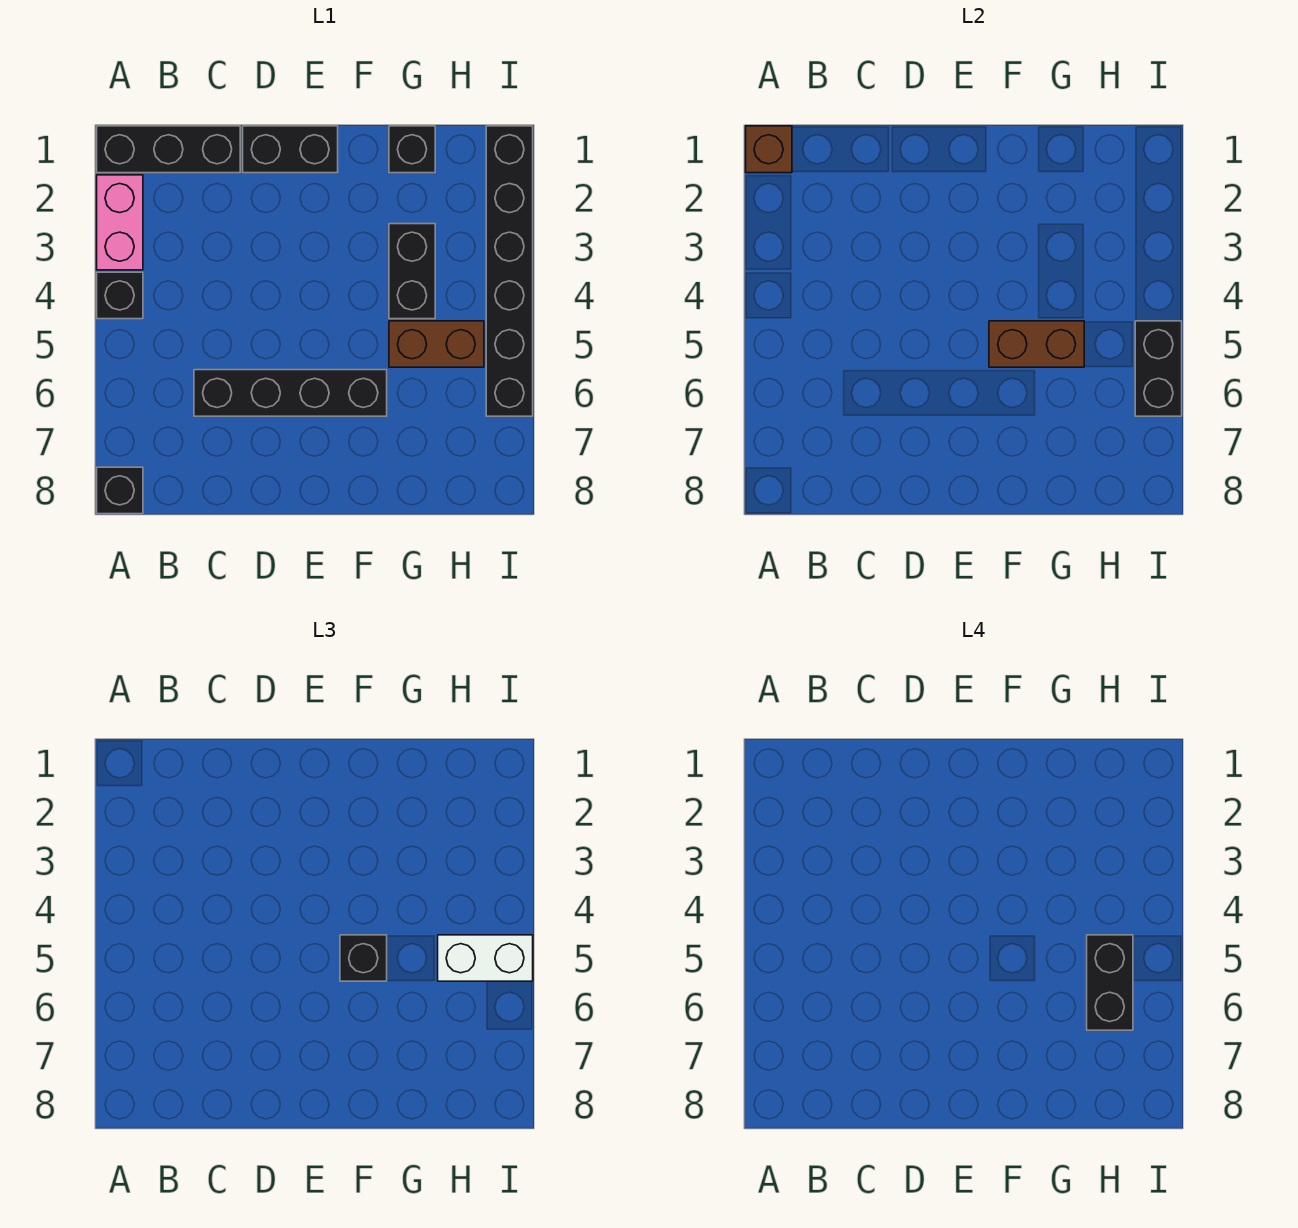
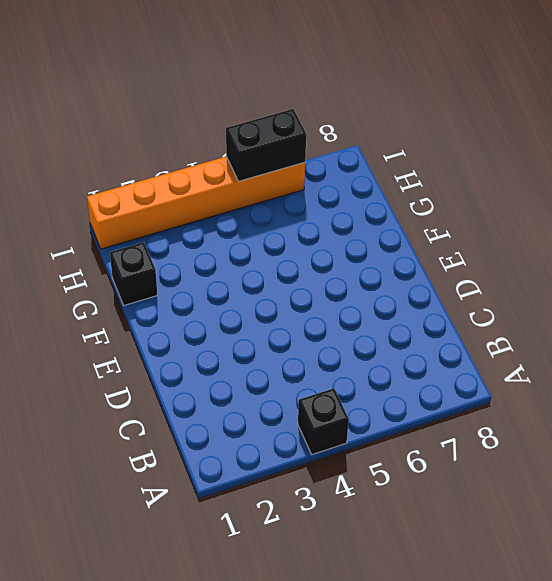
orange 1x6 brick [87,157,305,249] -> black 1x6 brick [486,126,533,416]
none -> black 1x3 brick [97,126,240,173]
none -> pink 1x2 brick [97,175,143,270]
none -> black 1x1 brick [97,467,143,514]

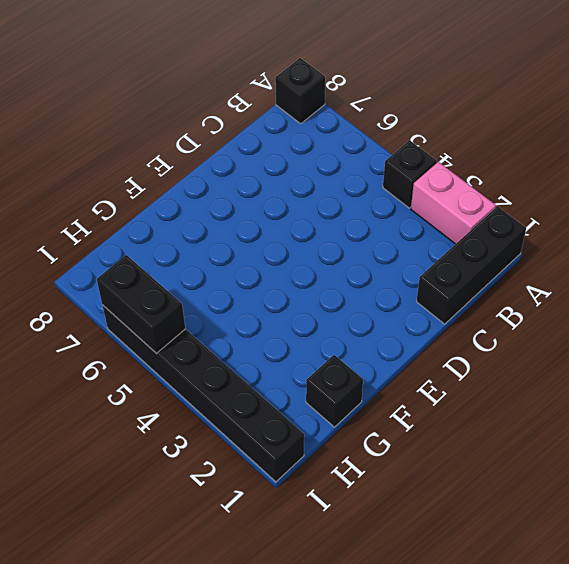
none -> black 1x4 brick [194,370,387,416]
none -> black 1x2 brick [243,126,338,173]
none -> black 1x2 brick [389,224,435,319]

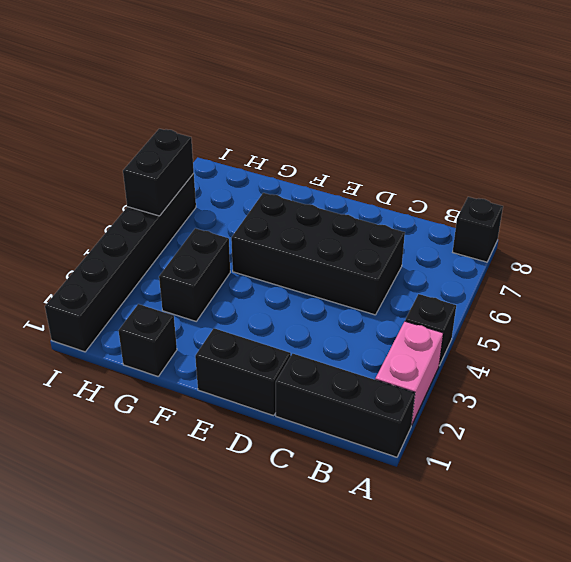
black 2x4 brick [231,193,405,315] -> black 1x4 brick [194,370,387,416]
none -> brown 1x2 brick [389,321,484,367]
none -> brown 1x1 brick [746,126,792,173]
none -> brown 1x2 brick [989,321,1084,367]

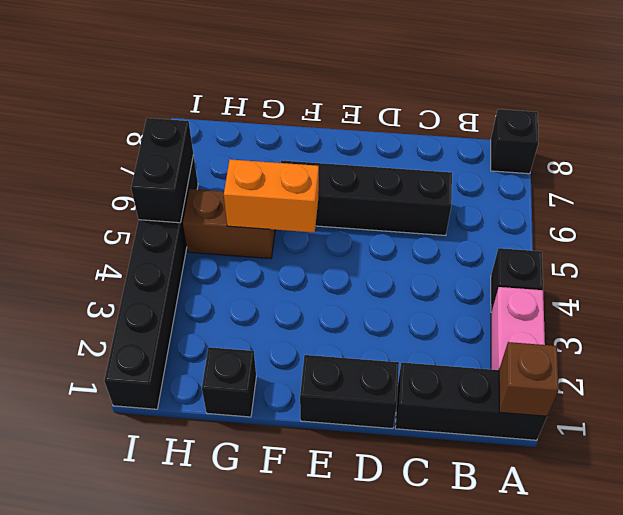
orange 1x2 brick [224,159,319,233] -> brown 1x2 brick [989,321,1084,367]
none -> black 1x2 brick [389,224,435,319]
none -> black 1x1 brick [340,935,387,981]
none -> white 1x2 brick [438,935,533,981]

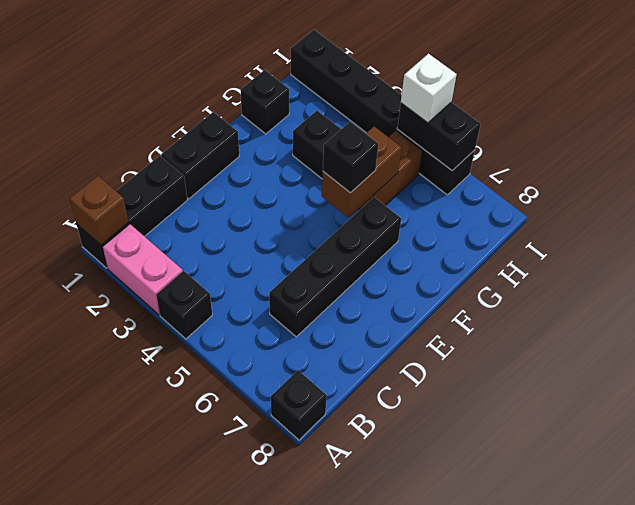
white 1x1 brick [401,54,457,123] -> white 1x2 brick [438,935,533,981]
none -> black 1x2 brick [1087,935,1133,1030]

